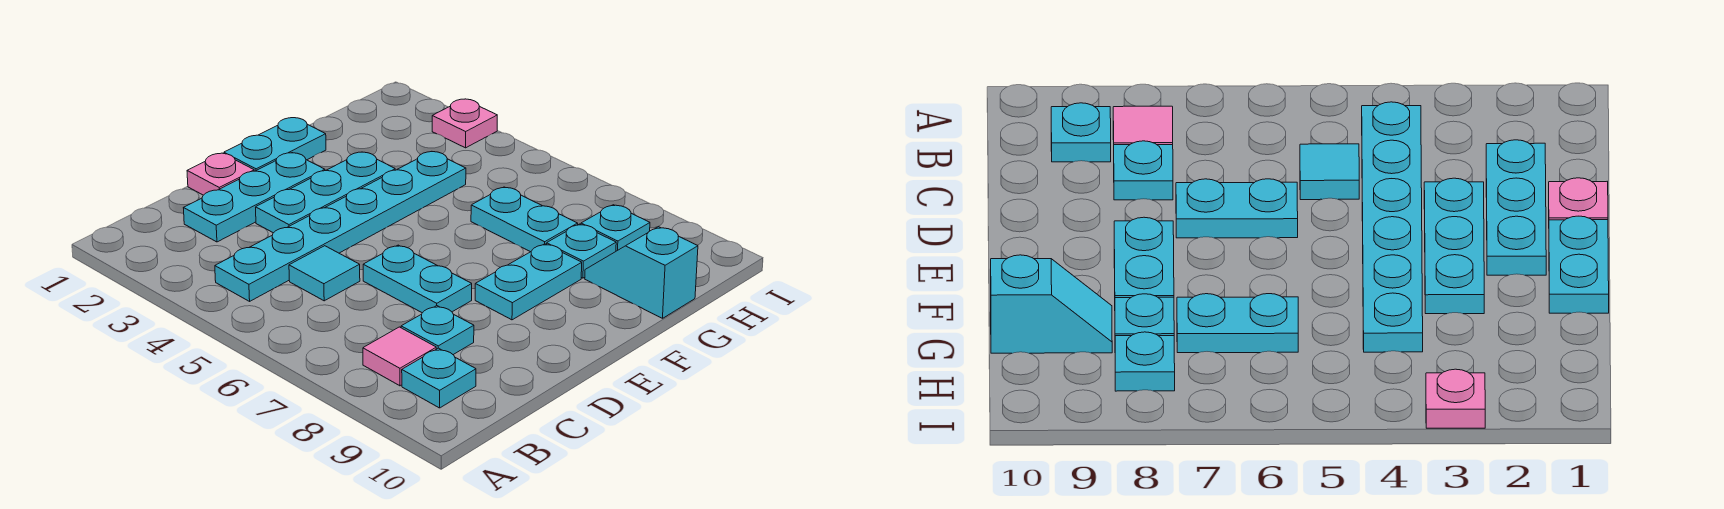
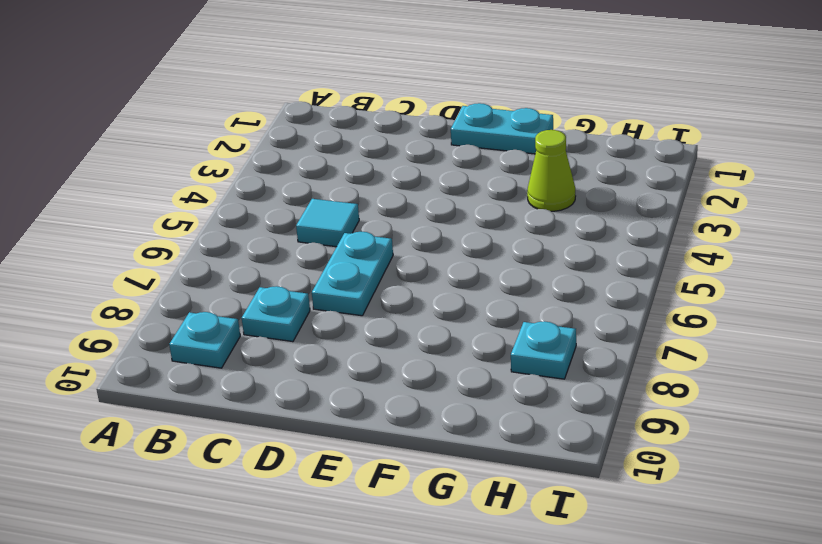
lime 1x1 cone [527,130,575,211] -> none
none -> cyan 1x6 plate [215,152,466,301]
none -> pink 1x1 tile [363,327,436,386]
none -> cyan 1x3 plate [184,153,325,242]

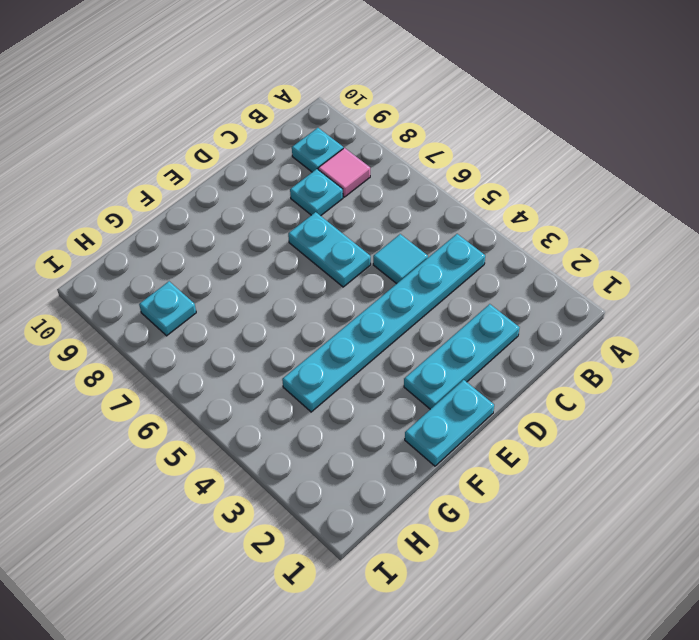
none -> pink 1x1 plate [187,153,254,195]
none -> cyan 1x3 plate [256,152,395,233]
none -> cyan 1x2 plate [475,244,582,320]

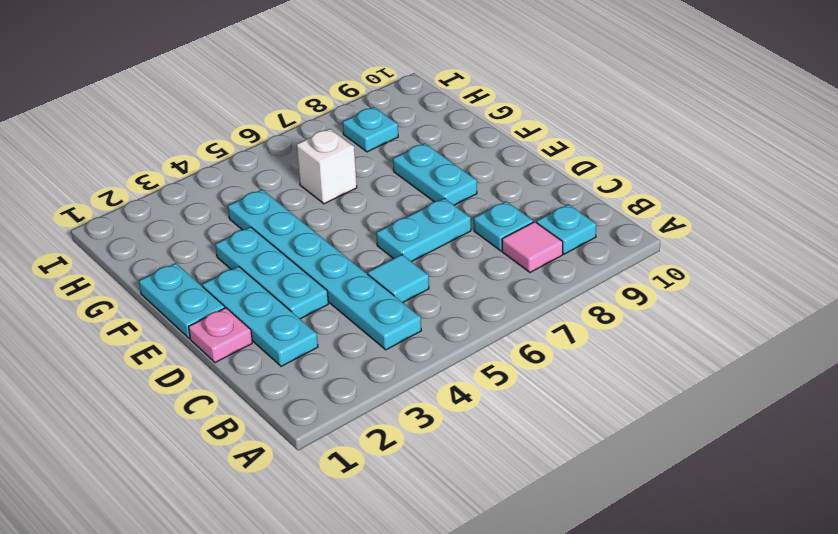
white 1x1 brick [297,129,357,204] -> cyan 1x2 plate [471,187,578,252]
none -> cyan 1x1 plate [547,224,616,278]
none -> cyan 1x2 slope [585,227,698,318]
none -> pink 1x1 plate [432,99,497,148]

